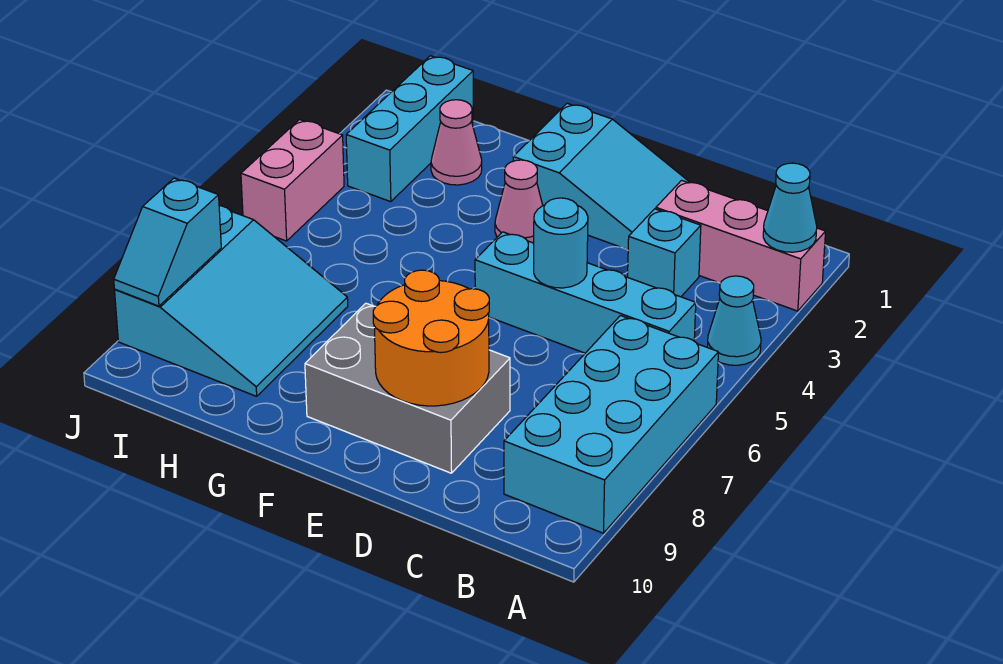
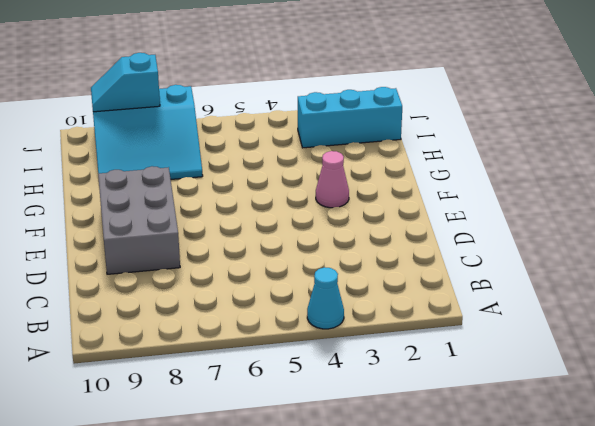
none -> pink 1x3 brick [656,180,826,311]
none -> cyan 2x4 brick [504,316,718,533]
none -> cyan 1x4 brick [475,232,696,353]

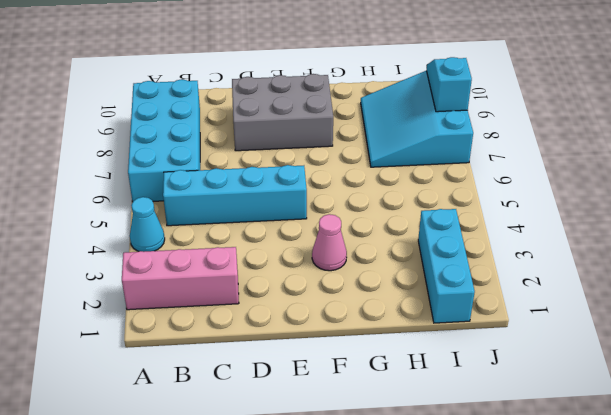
none -> cyan 1x1 brick [628,209,701,297]
none -> cyan 2x3 slope [513,103,690,250]
none -> pink 1x1 cone [431,100,482,185]

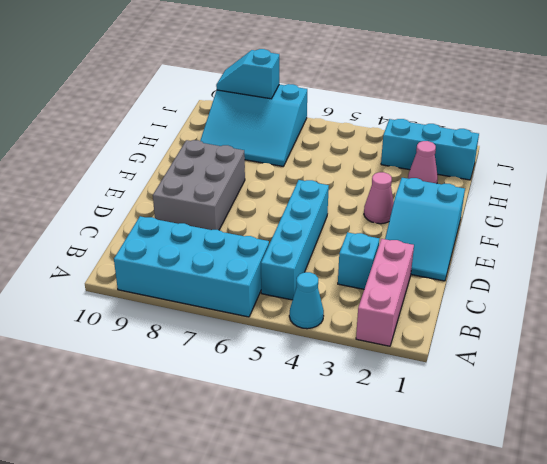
none -> pink 1x2 brick [241,120,344,241]
none -> cyan 1x1 cone [763,163,817,252]
none -> cyan 1x1 round brick [534,198,588,288]

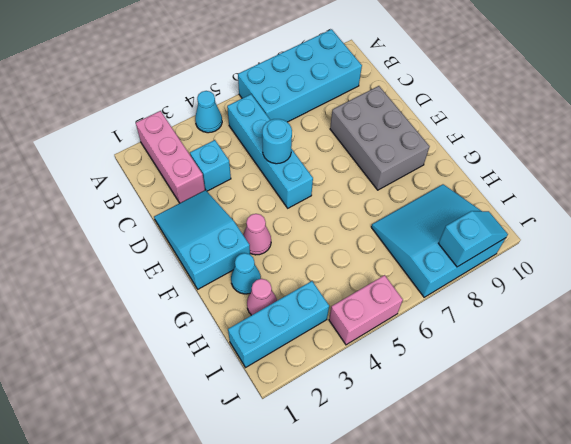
cyan 1x1 cone [231,253,261,294] -> cyan 1x1 cone moved to [763,163,817,252]
none -> orange 2x2 round brick [373,270,489,406]

